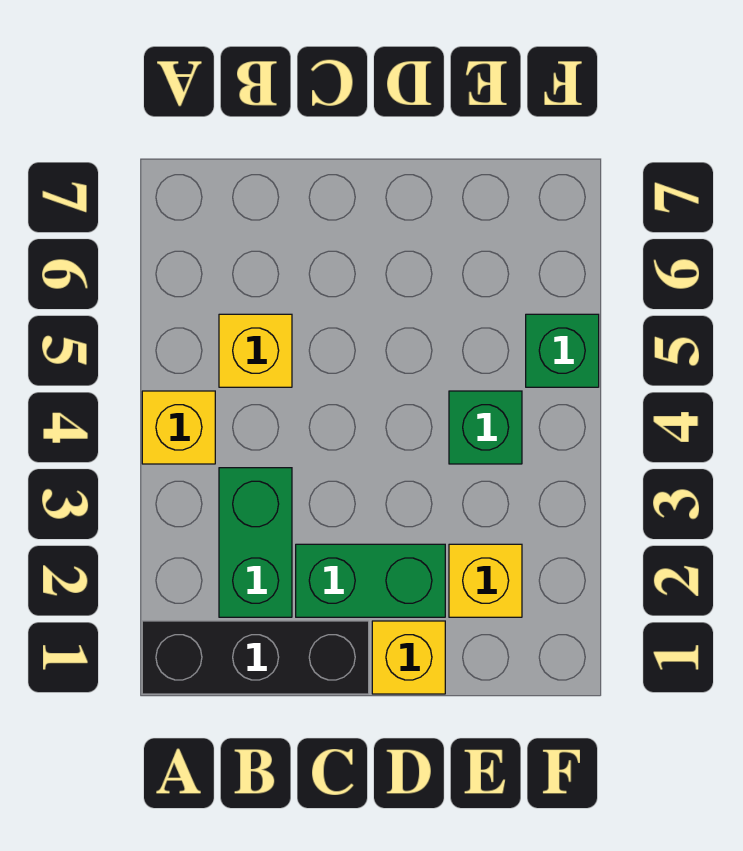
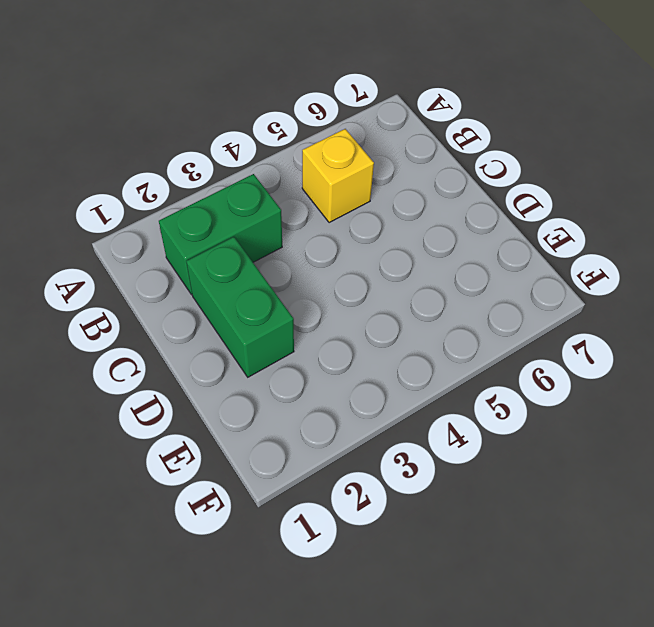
none -> black 1x3 brick [142,621,369,694]
none -> yellow 1x1 brick [142,391,215,464]

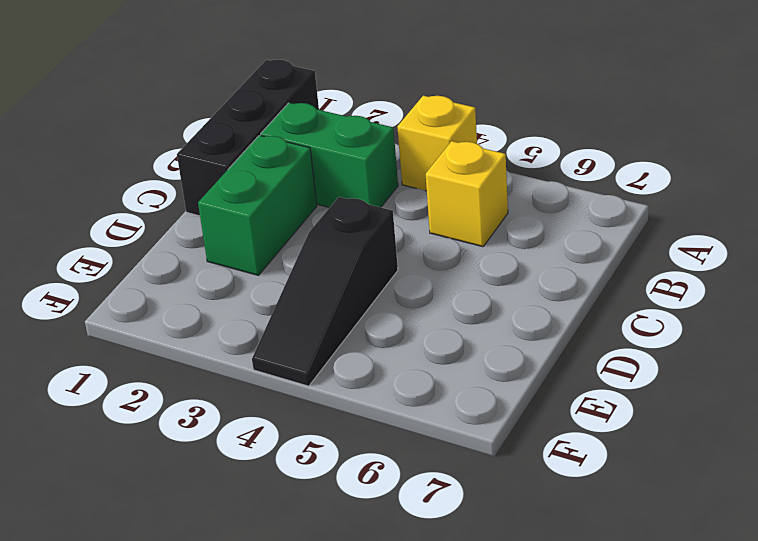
black 1x3 slope [252,197,398,386] -> green 1x1 brick [449,391,522,464]
none -> yellow 1x1 brick [372,621,445,694]
none -> yellow 1x1 brick [449,544,522,617]

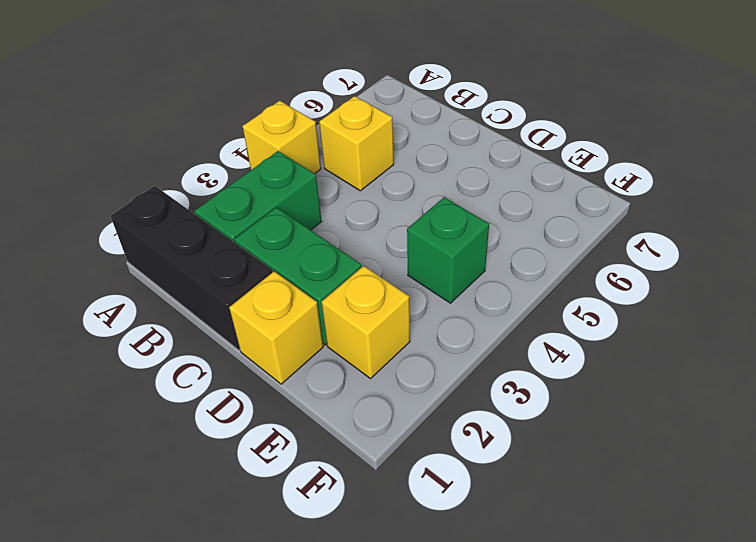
none -> green 1x1 brick [526,314,599,387]

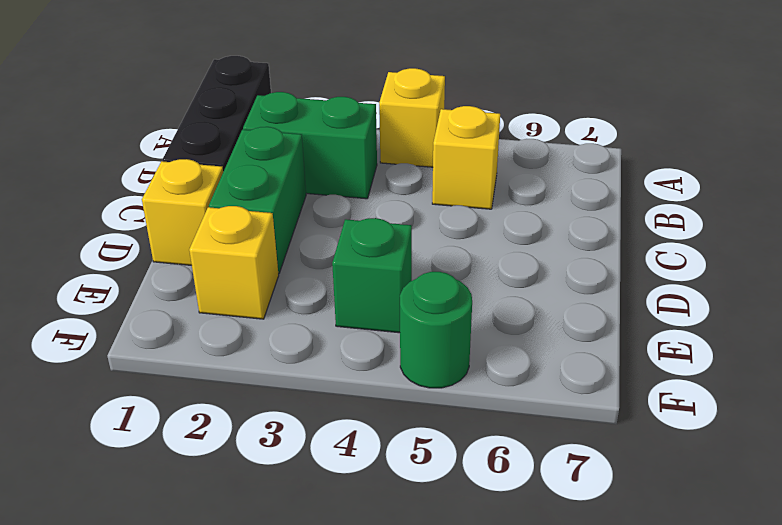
green 1x1 round brick [400,272,472,388] -> green 1x1 brick [526,314,599,387]

